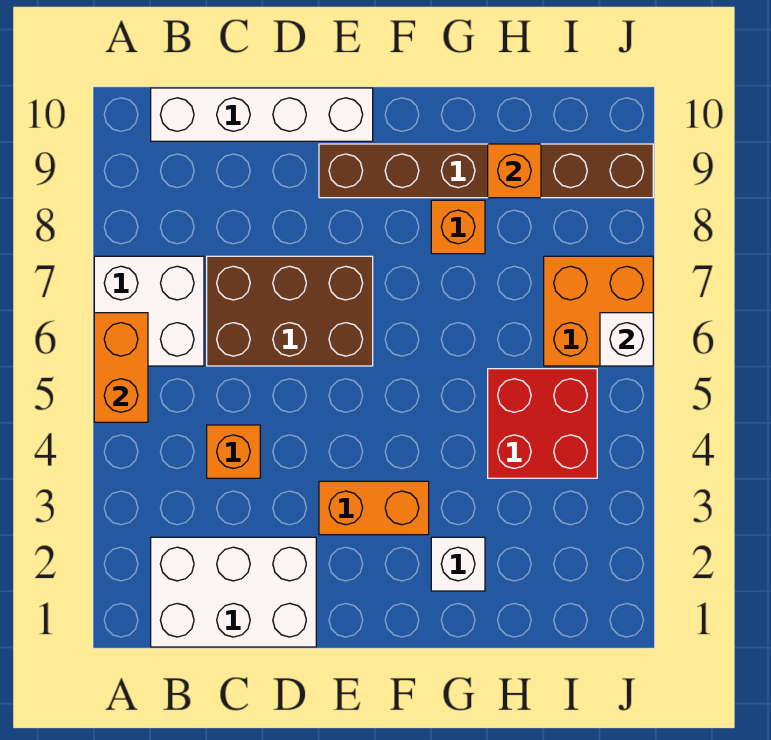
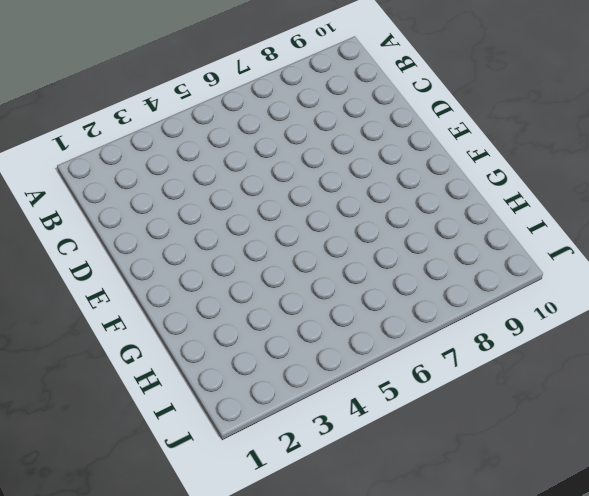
none -> white 2x2 brick [94,256,204,366]
none -> white 2x3 brick [151,537,316,647]
none -> white 1x4 brick [151,88,373,141]

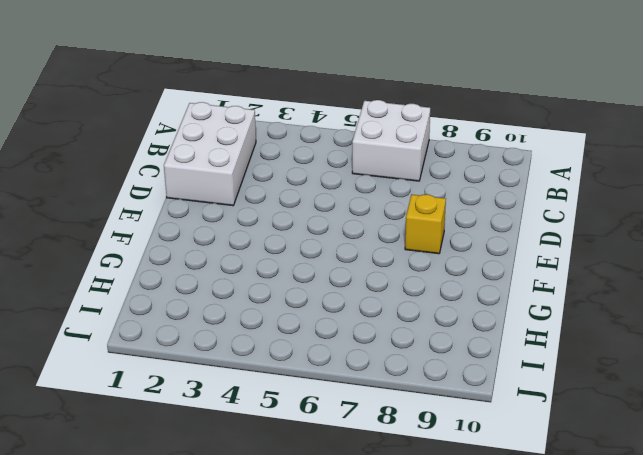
yellow 1x1 brick [405,194,446,254] -> none
none -> white 1x4 brick [151,88,373,141]
none -> orange 1x1 brick [207,425,260,478]
none -> brown 2x3 brick [207,256,373,366]

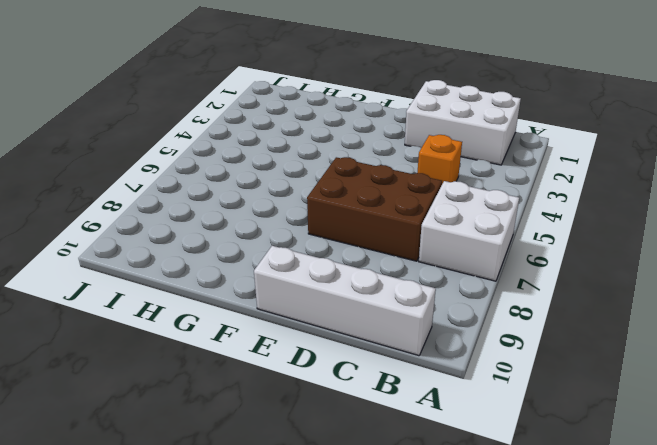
none -> orange 1x2 brick [319,481,429,535]
none -> brown 1x6 brick [319,144,653,198]
none -> white 1x1 brick [431,537,485,591]

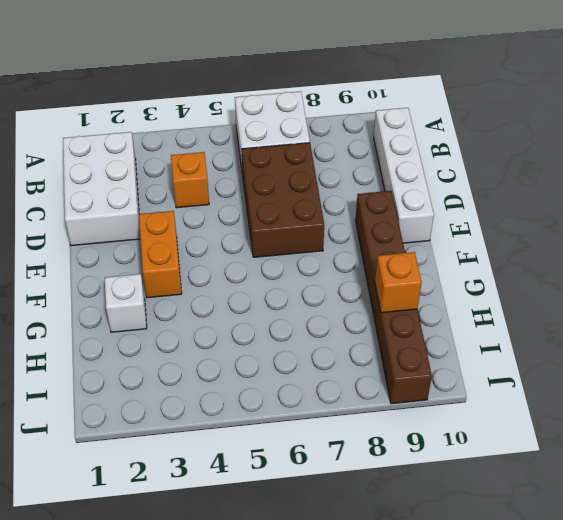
none -> orange 1x1 brick [431,200,485,254]
none -> red 2x2 brick [488,369,597,478]
none -> orange 2x2 brick [544,256,653,366]

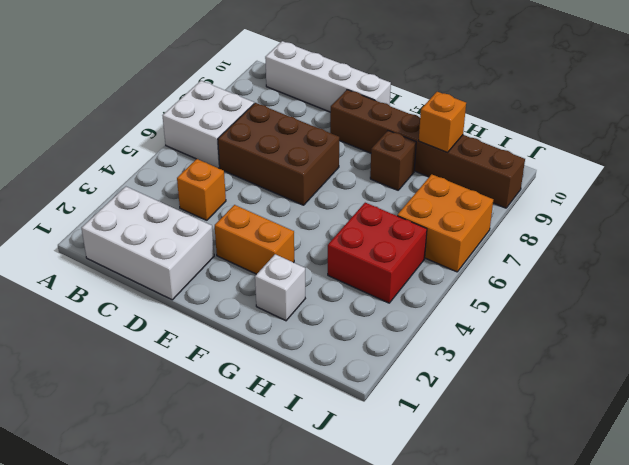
brown 1x1 brick [370,131,416,190] -> orange 1x1 brick [431,200,485,254]
none -> orange 1x2 brick [94,313,148,422]
none -> white 1x1 brick [600,313,653,366]

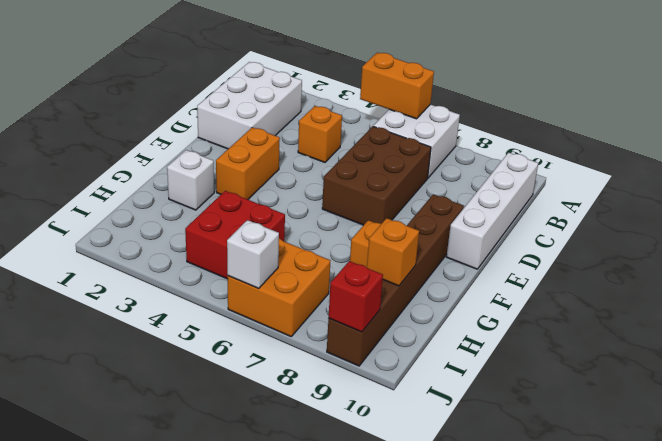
red 1x1 brick [329,261,383,332] -> none

